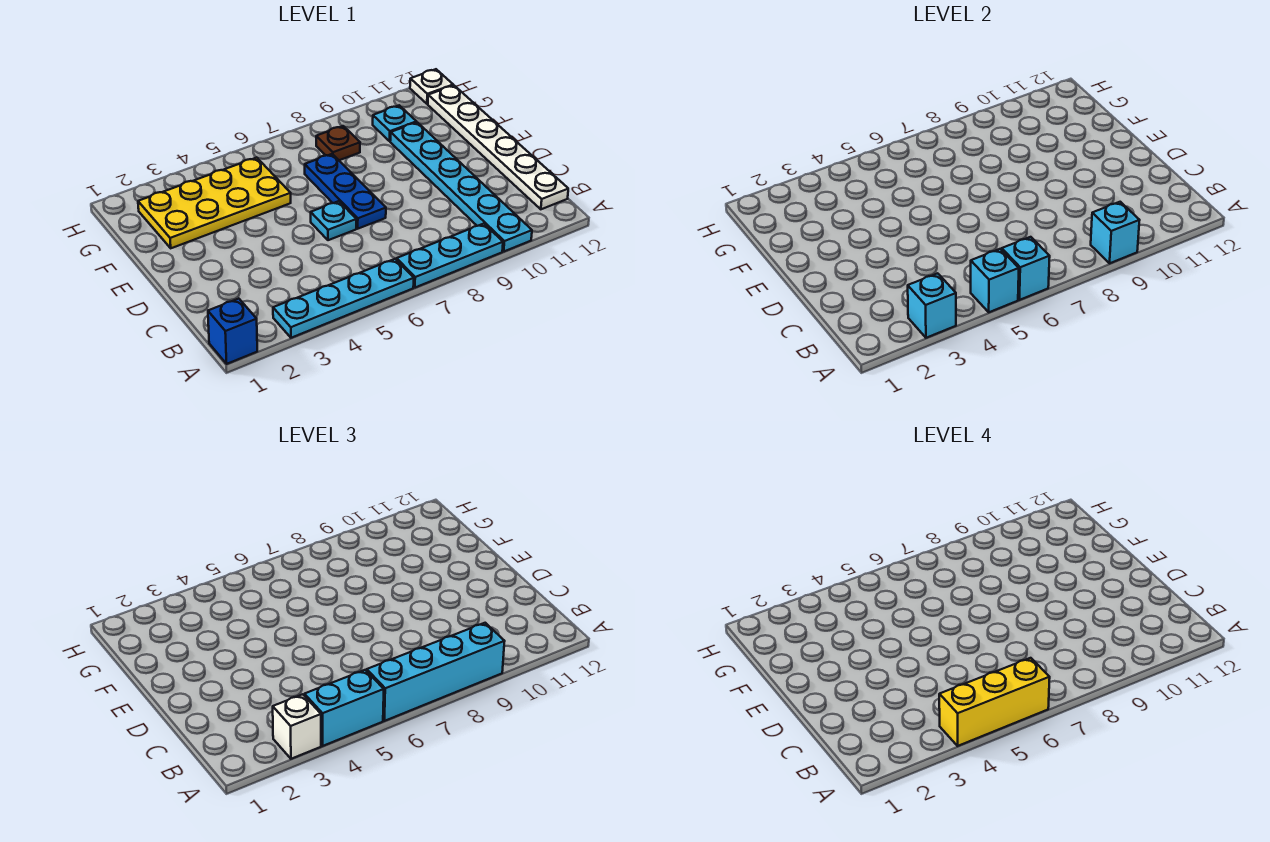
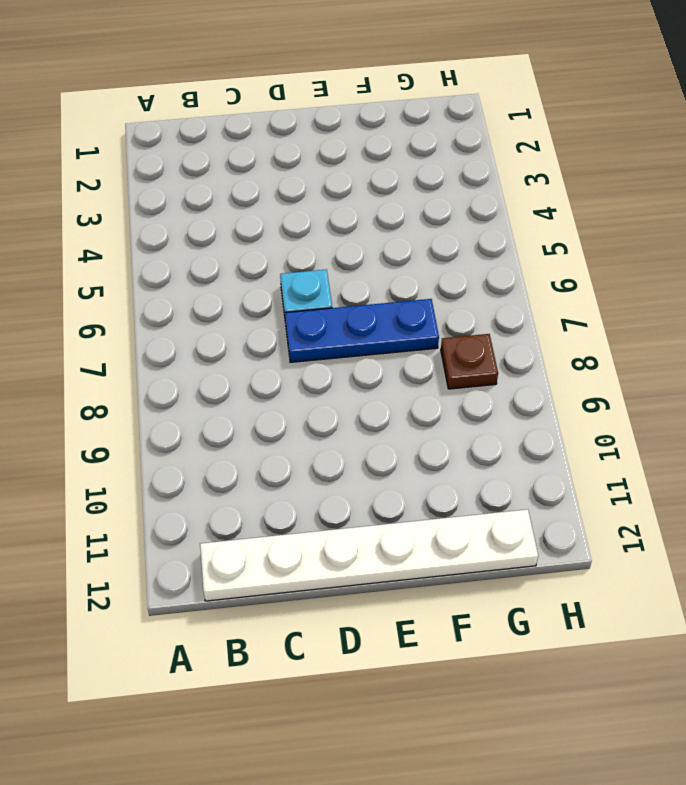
none -> blue 1x1 brick [208,299,257,364]
none -> cyan 1x4 plate [273,259,414,338]
none -> cyan 1x3 plate [397,224,503,288]

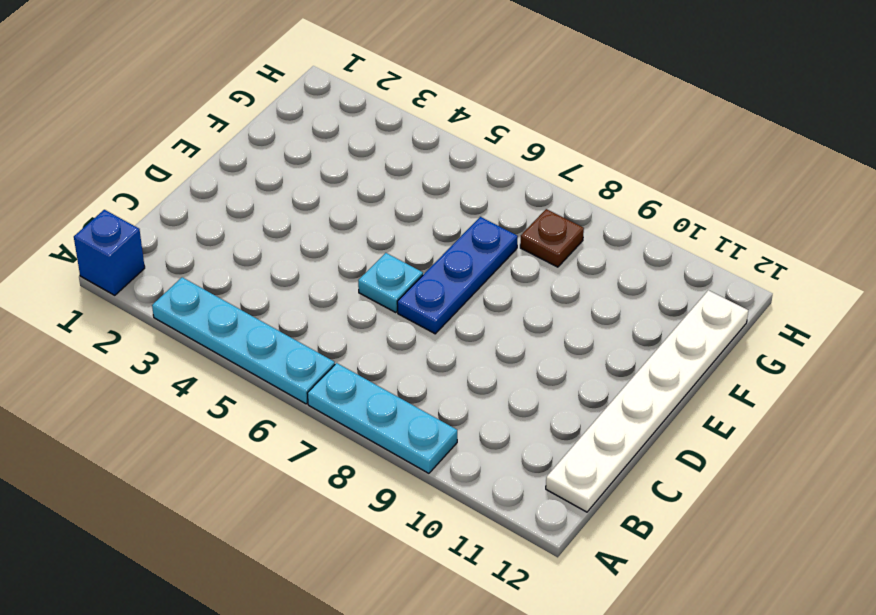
none -> cyan 1x6 plate [390,122,532,251]
none -> yellow 2x4 plate [138,157,291,248]
none -> cyan 1x1 plate [373,105,416,141]

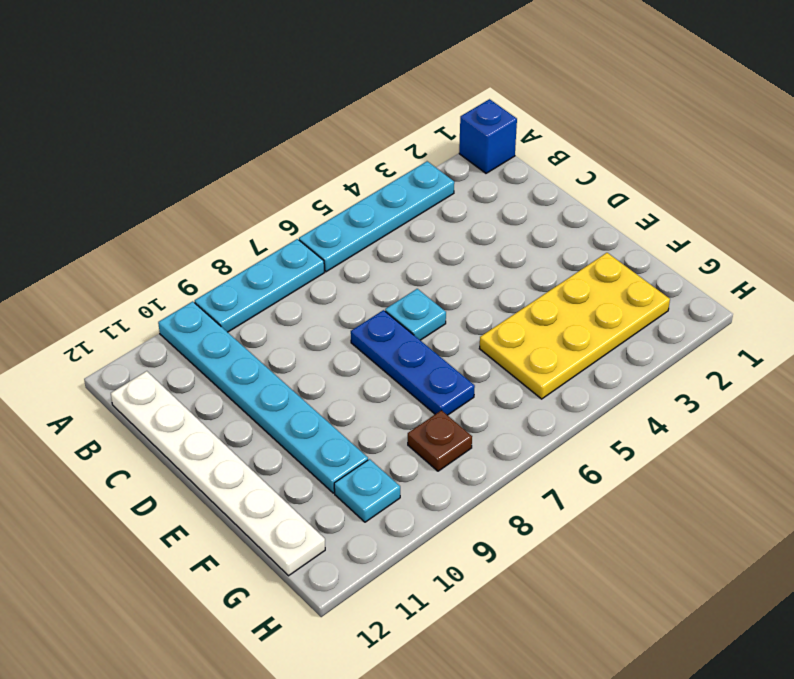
none -> white 1x1 plate [410,69,453,104]
none -> cyan 1x1 brick [908,273,956,338]
none -> cyan 1x1 brick [971,249,1019,312]

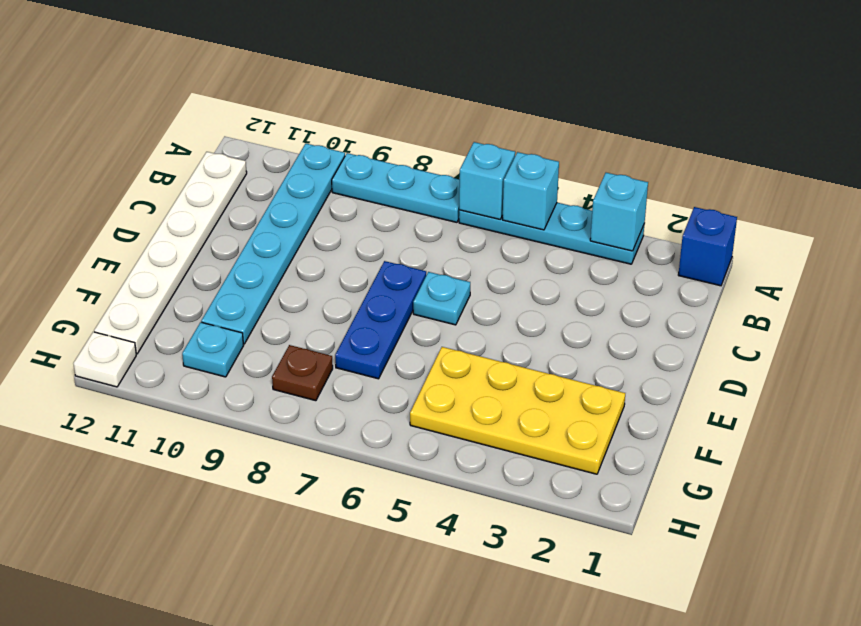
none -> cyan 1x1 brick [1091,202,1140,263]
none -> white 1x1 brick [273,694,321,759]
none -> cyan 1x2 brick [304,670,384,746]

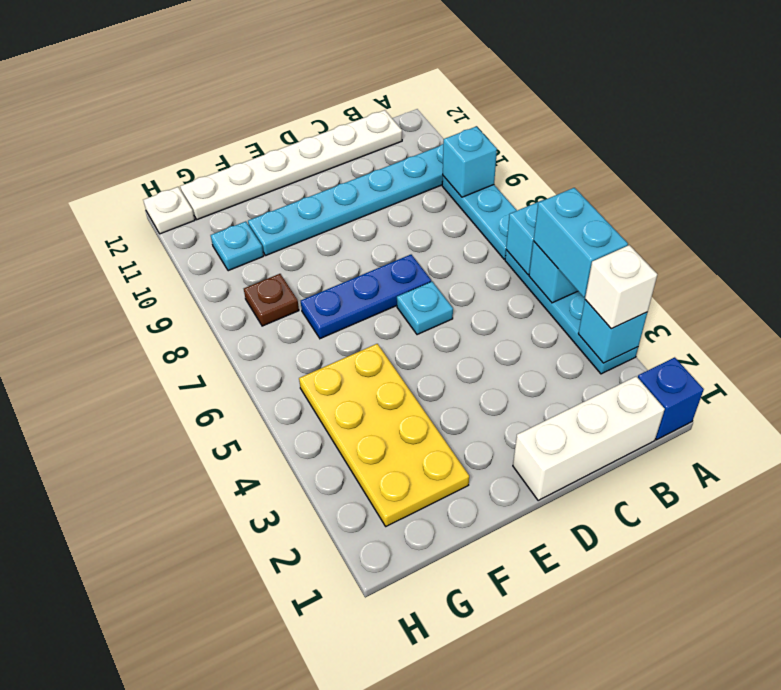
white 1x3 brick [513,376,665,501] -> none
none -> cyan 1x4 brick [367,623,505,721]
none -> yellow 1x3 brick [939,658,1050,746]

